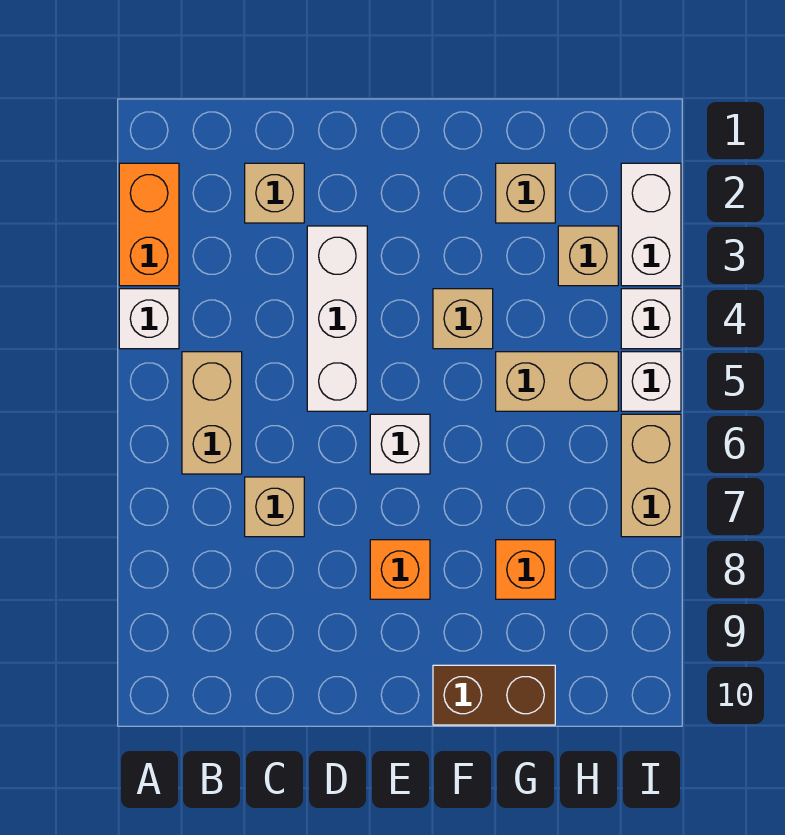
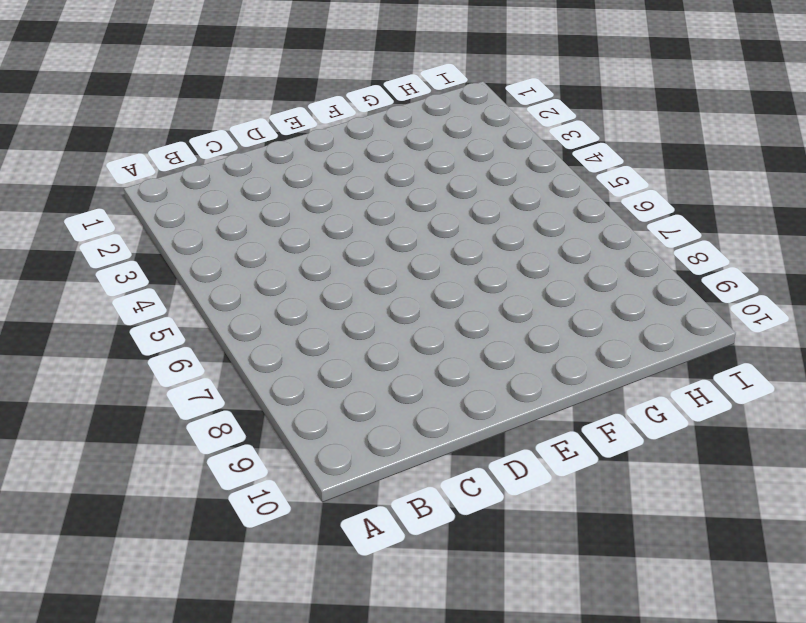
none -> orange 1x2 brick [119,163,179,286]
none -> white 1x1 brick [119,289,179,349]
none -> tan 1x2 brick [182,352,242,474]

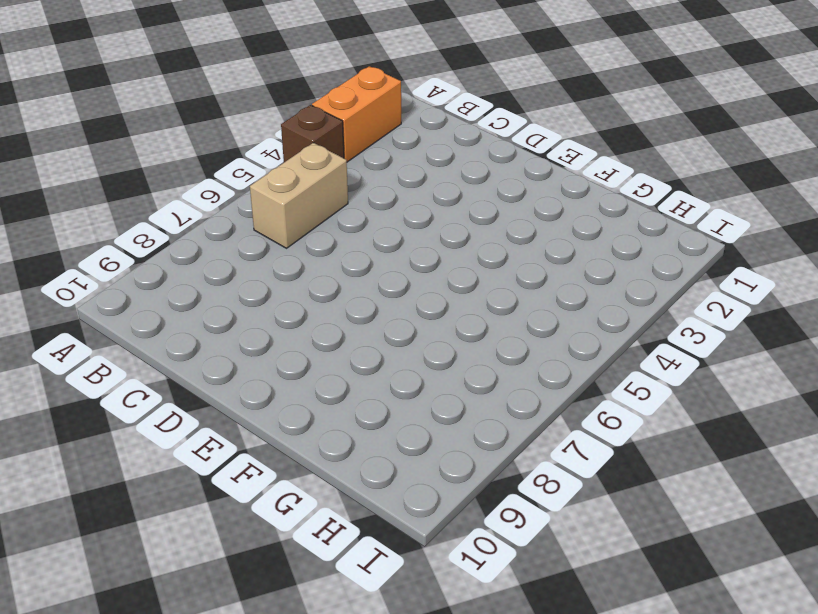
brown 1x1 brick [281,105,344,162] -> white 1x1 brick [119,289,179,349]
none -> tan 1x1 brick [245,163,304,223]
none -> tan 1x1 brick [245,477,304,537]
none -> white 1x3 brick [307,226,367,411]

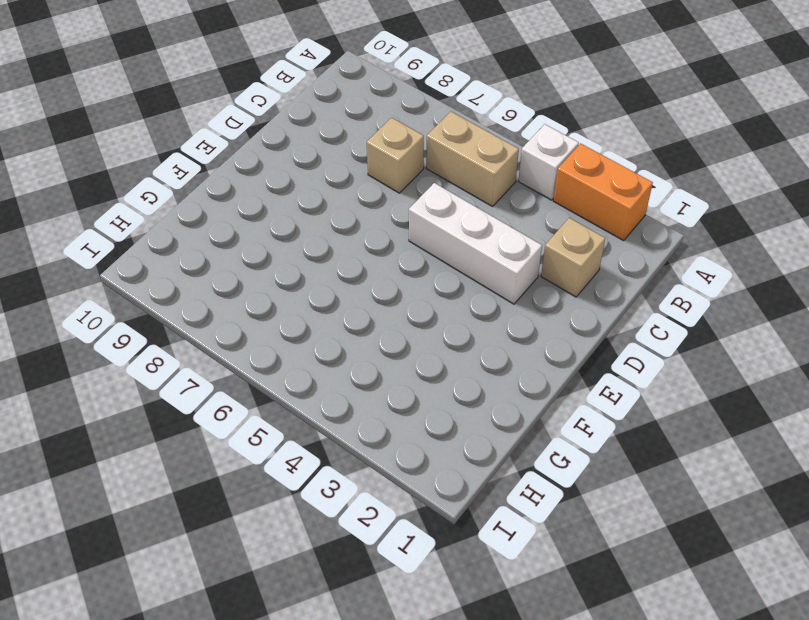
none -> white 1x1 brick [370,414,430,474]
none -> orange 1x1 brick [370,540,430,599]
none -> tan 1x1 brick [433,289,493,349]

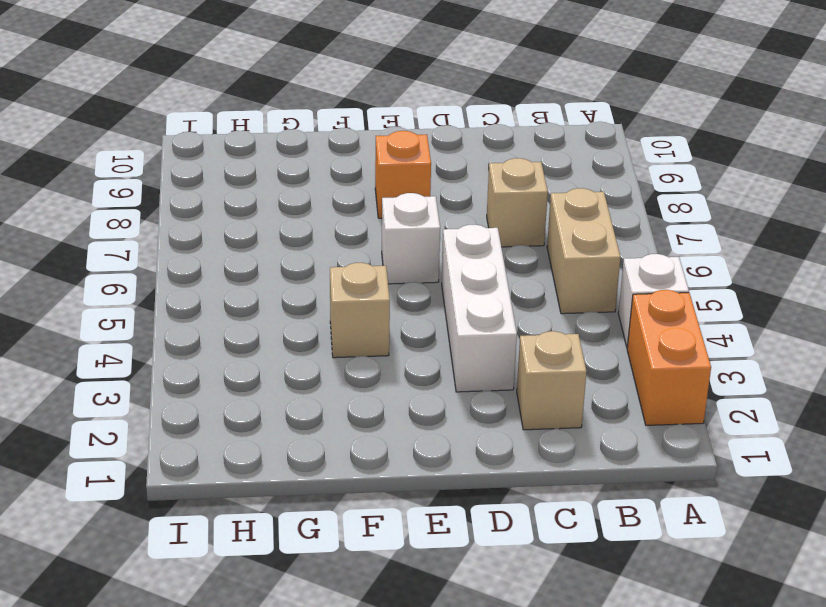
none -> brown 1x2 brick [433,665,555,725]
none -> tan 1x1 brick [496,163,555,223]
none -> tan 1x2 brick [496,352,618,411]

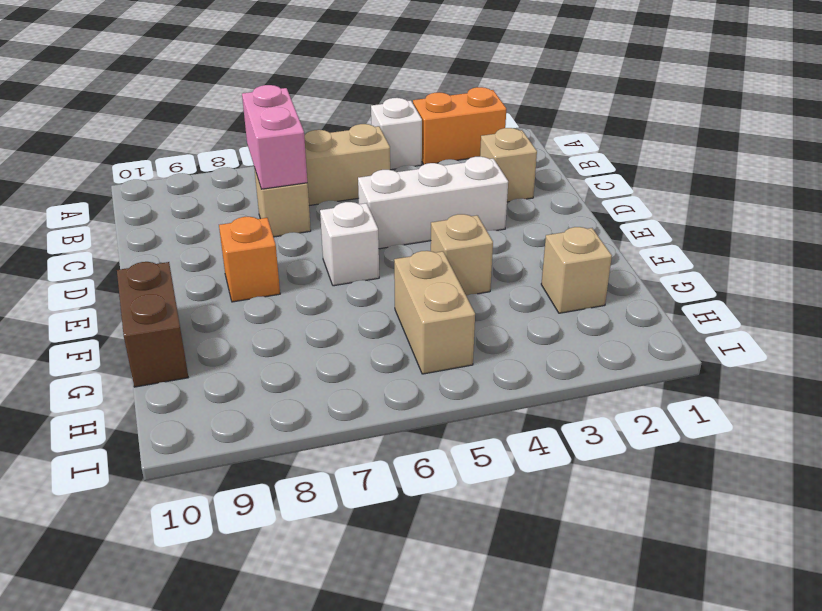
pink 1x2 brick [242,85,307,189] -> none
none -> orange 1x1 brick [496,540,555,599]
none -> tan 1x1 brick [558,226,618,286]
none -> white 1x2 brick [621,163,681,286]

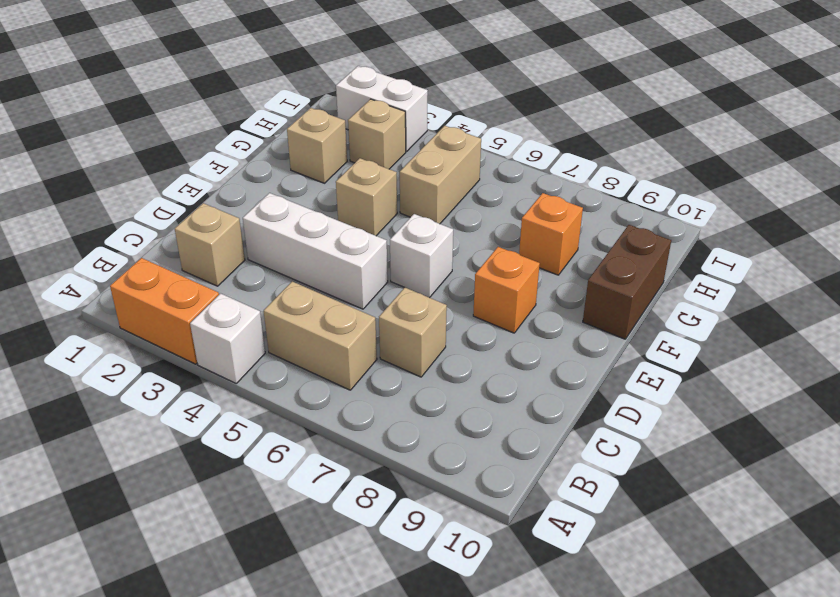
none -> white 1x1 brick [621,289,681,349]
none -> white 1x1 brick [621,352,681,411]
none -> tan 1x2 brick [621,414,681,537]

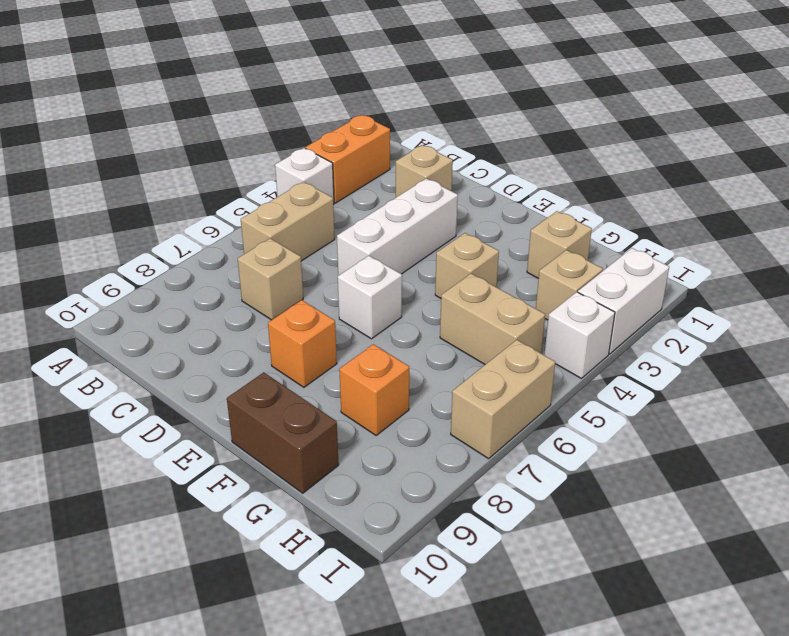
none -> white 1x1 brick [621,352,681,411]

